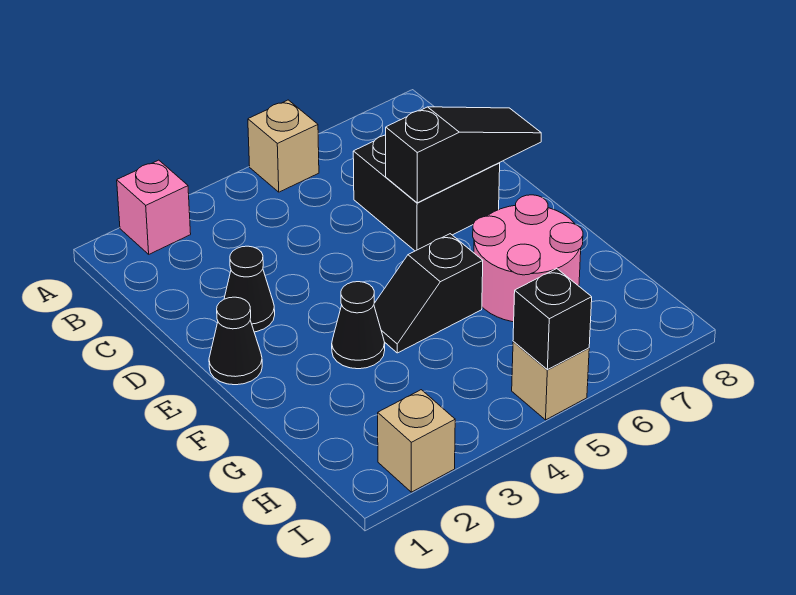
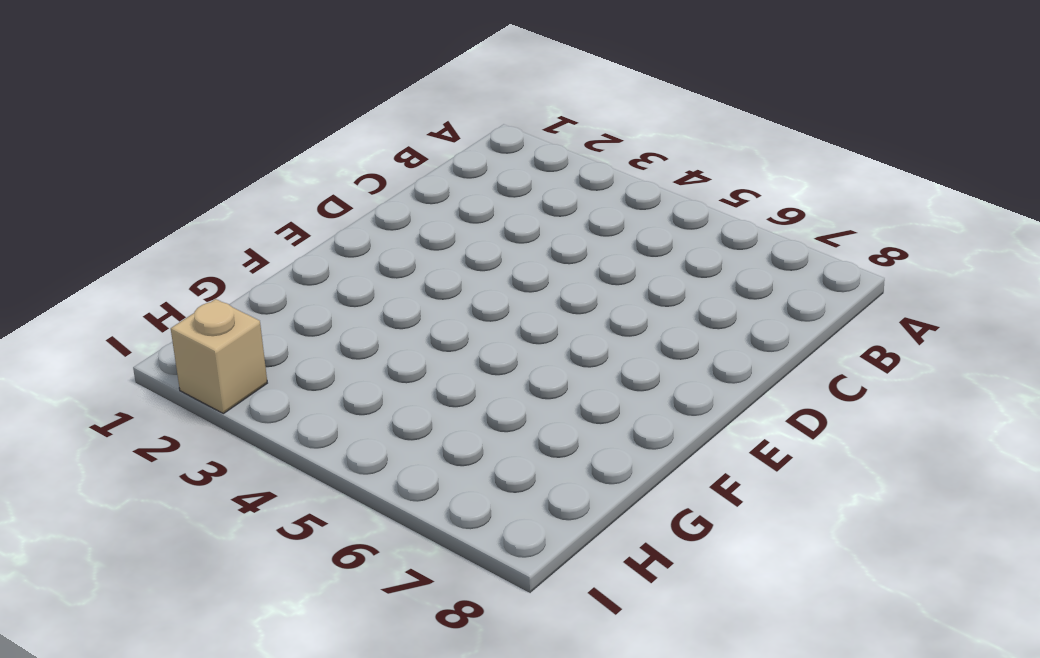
none -> pink 1x1 brick [117,160,191,254]
none -> tan 1x1 brick [248,100,319,192]
none -> black 2x2 brick [353,135,500,251]

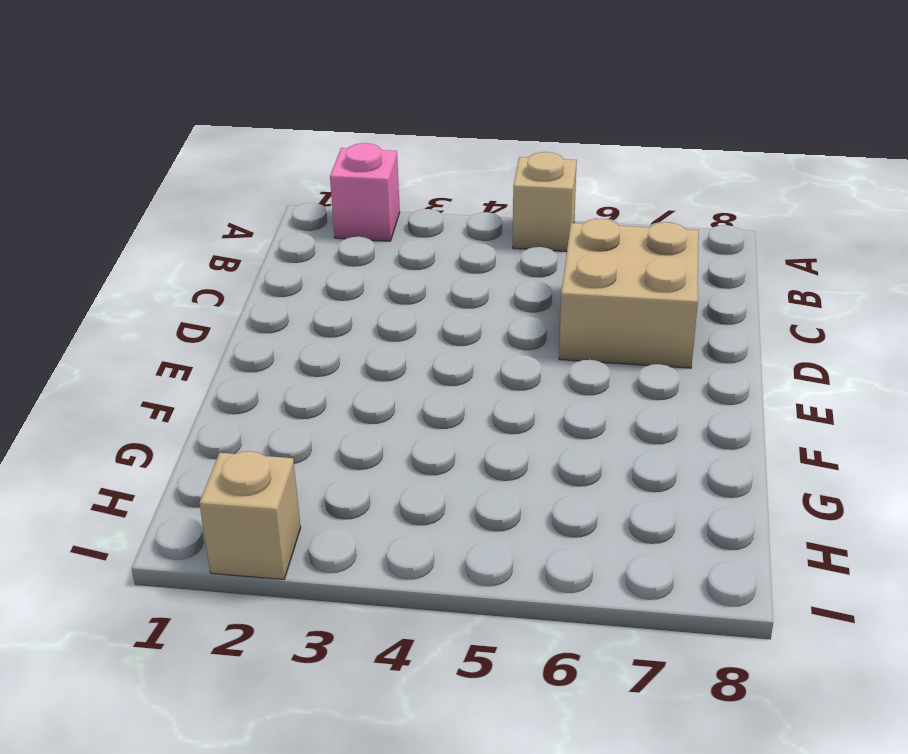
tan 2x2 brick [559,219,699,368] -> black 2x2 brick [353,135,500,251]
none -> black 1x1 cone [224,246,275,332]
none -> black 1x1 cone [209,297,262,385]
none -> black 1x1 cone [332,282,385,369]

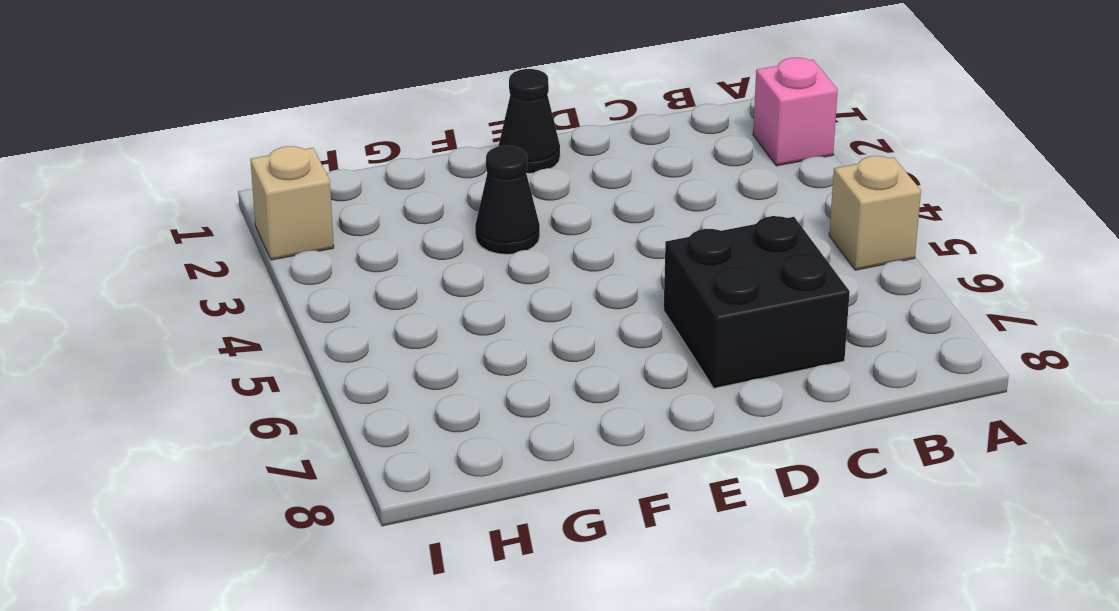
none -> black 1x1 cone [224,246,275,332]
none -> black 1x2 slope [374,234,483,353]
none -> pink 2x2 round brick [473,195,583,322]

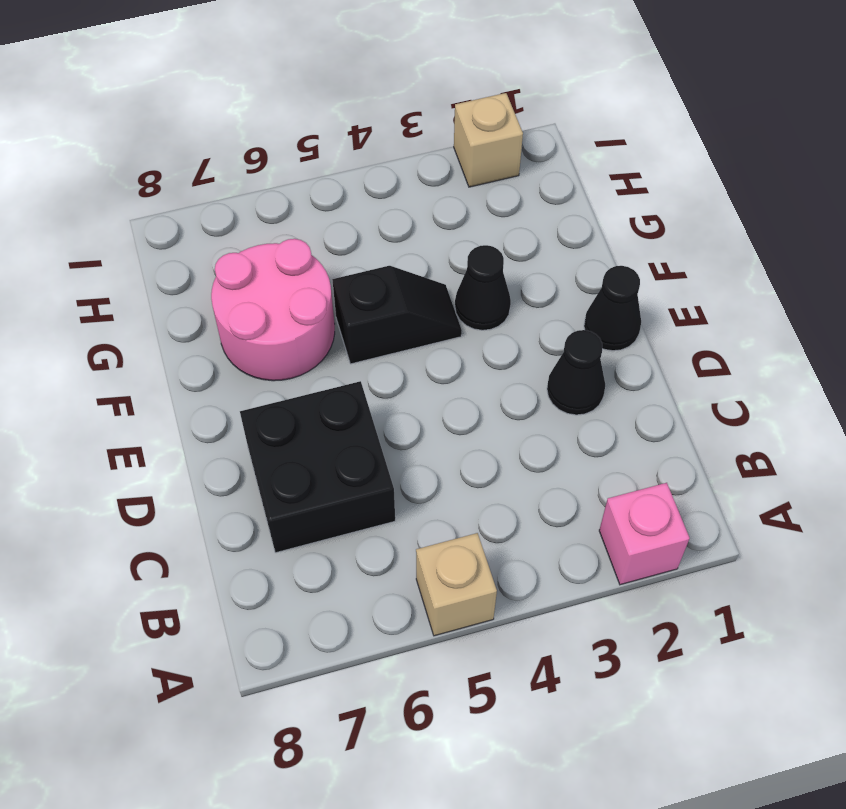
none -> tan 1x1 brick [512,341,589,420]
none -> black 1x3 slope [386,107,541,203]
none -> black 1x1 brick [513,269,592,370]

